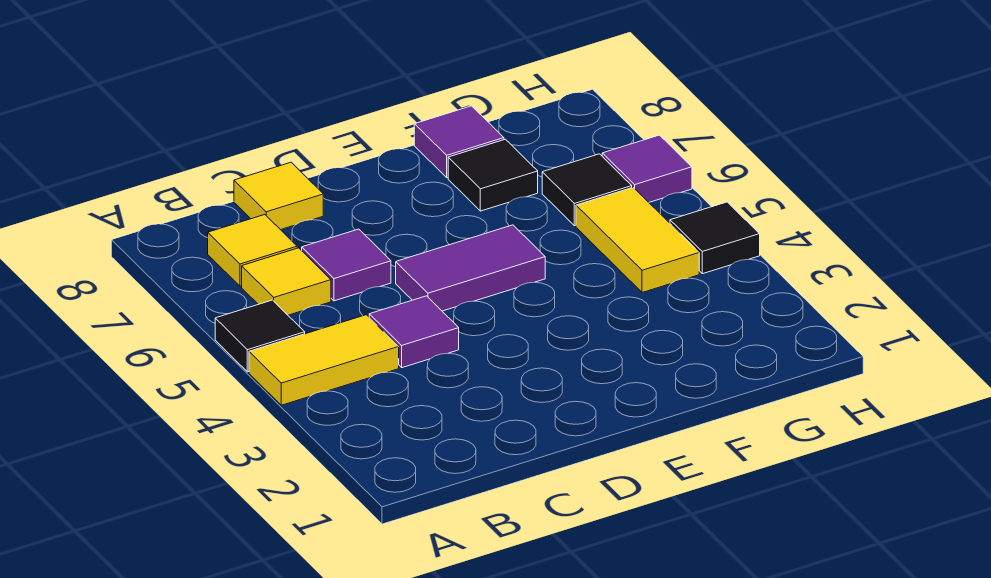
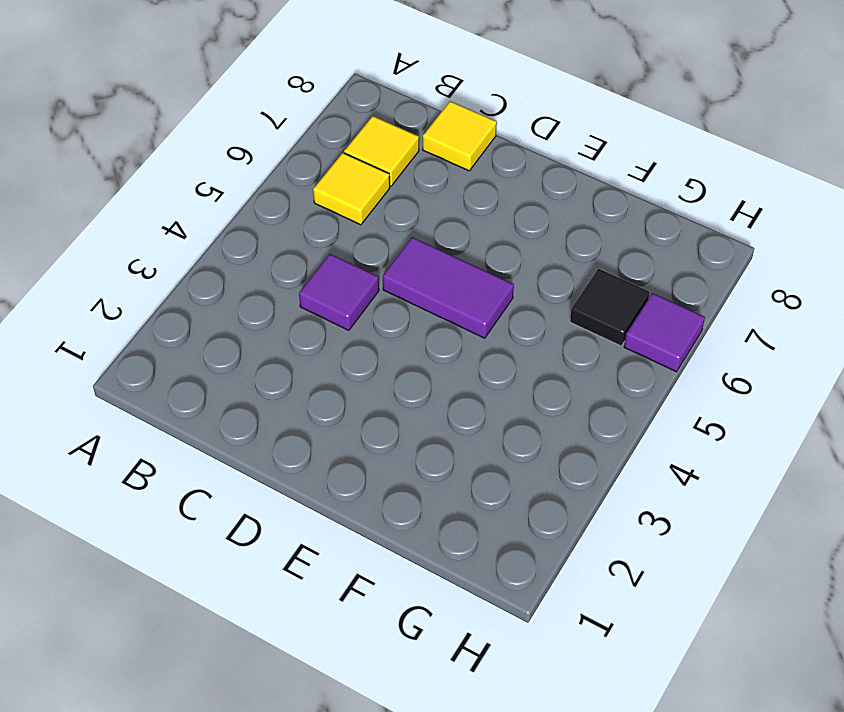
none -> yellow 1x2 tile [249,315,399,405]
none -> black 1x1 tile [215,300,305,372]
none -> purple 1x1 tile [302,229,391,301]

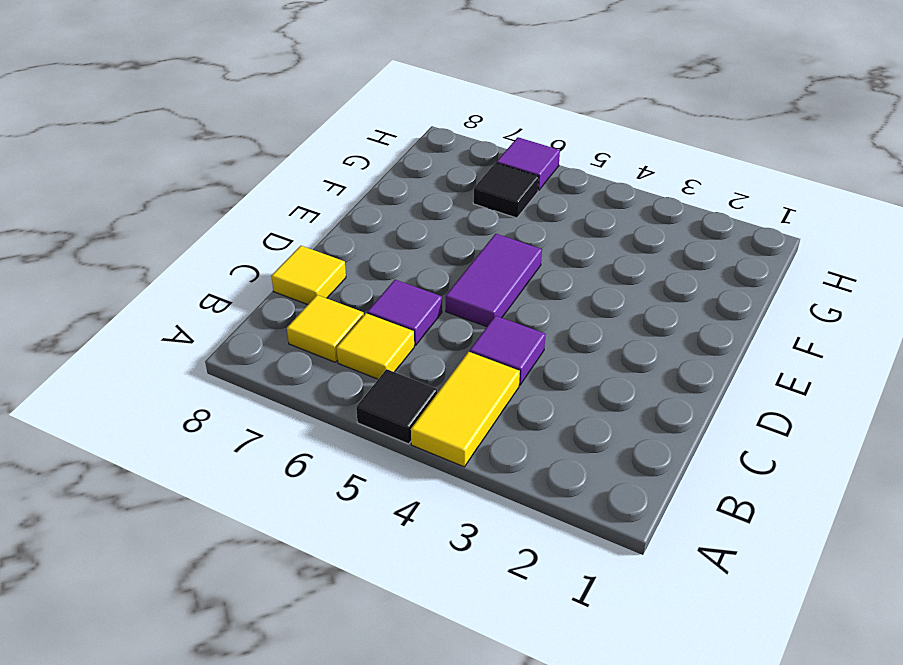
none -> black 1x1 tile [448,139,538,211]
none -> purple 1x1 tile [414,106,504,178]
none -> yellow 1x2 tile [576,187,699,293]

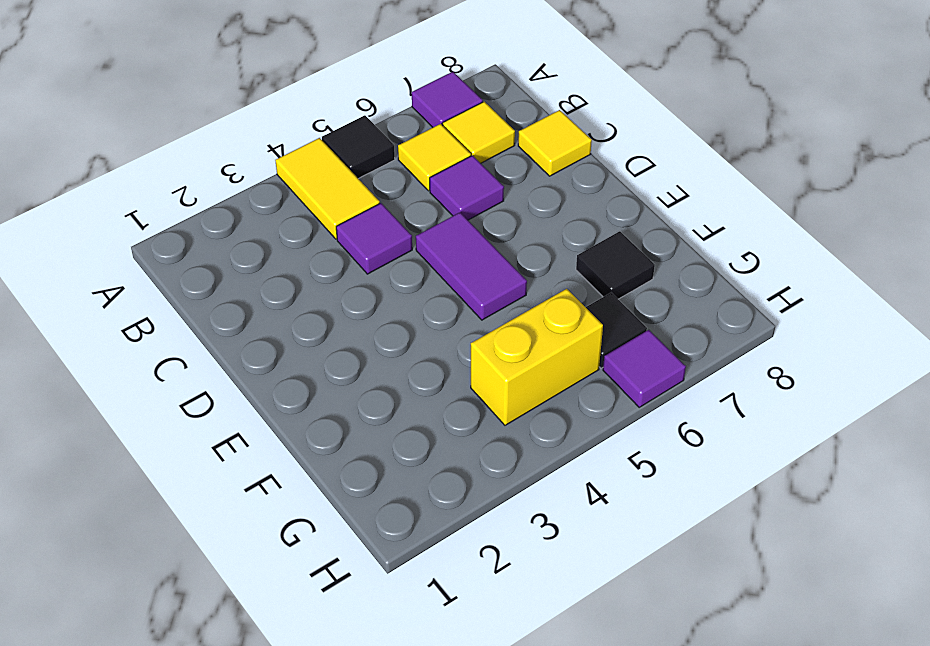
purple 1x1 tile [412,72,483,127] -> purple 1x1 tile moved to [414,106,504,178]
yellow 1x2 brick [471,289,603,425] -> yellow 1x2 tile [576,187,699,293]
none -> black 1x1 tile [670,202,760,274]

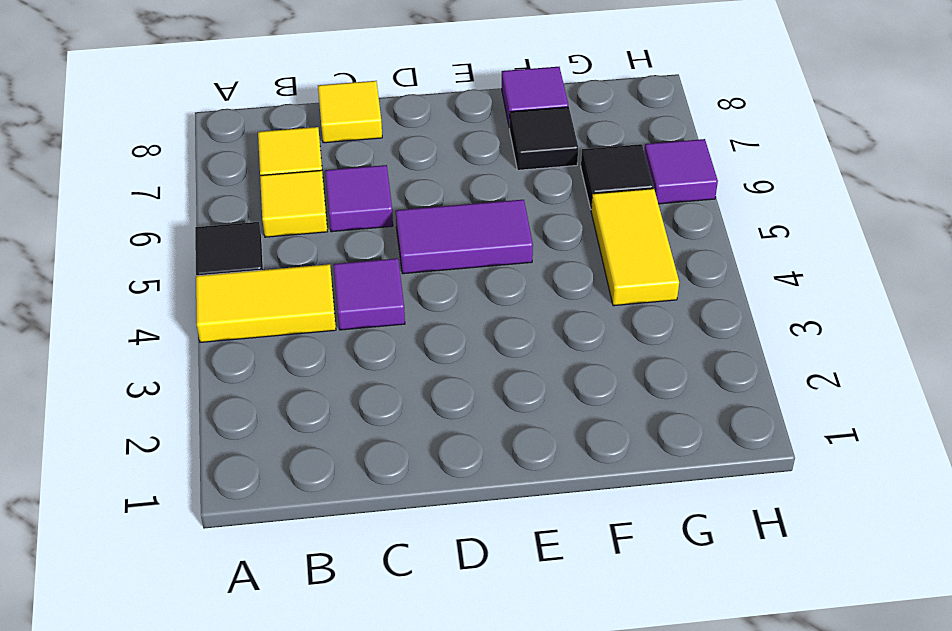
none -> black 1x1 tile [670,202,760,274]

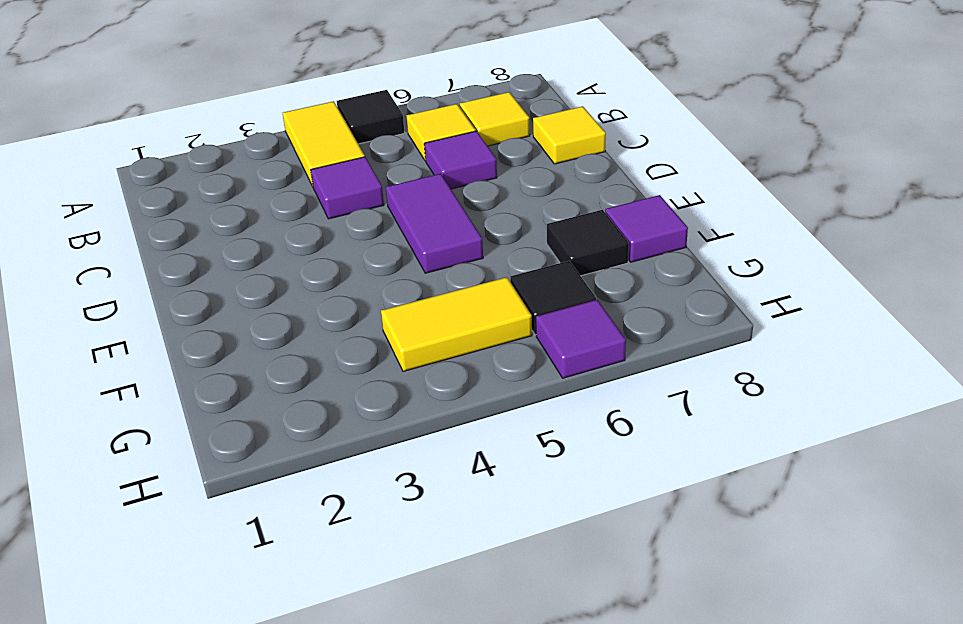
none -> black 1x1 tile [670,202,760,274]

